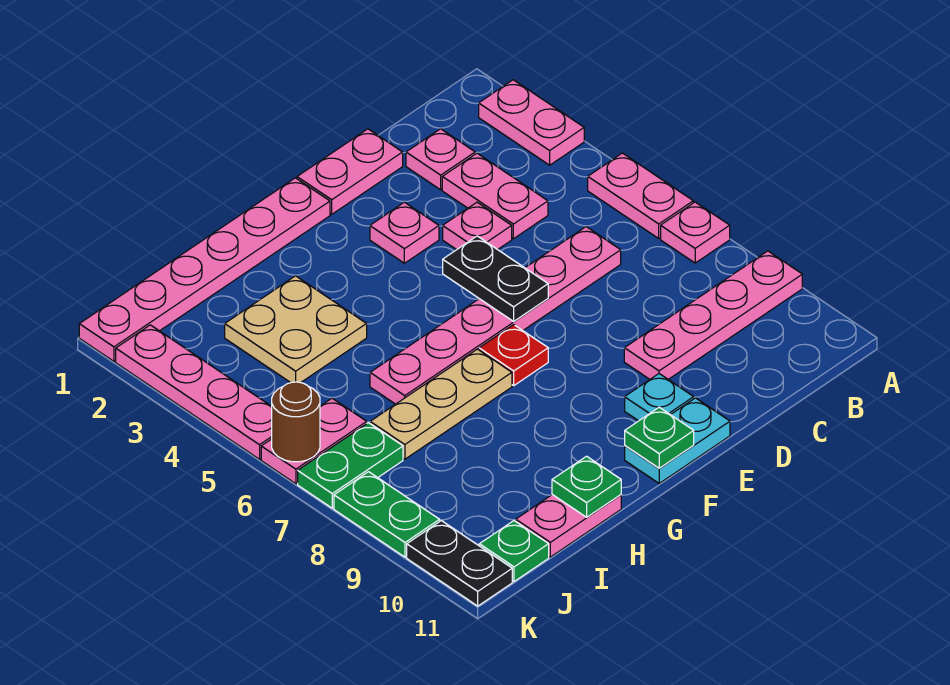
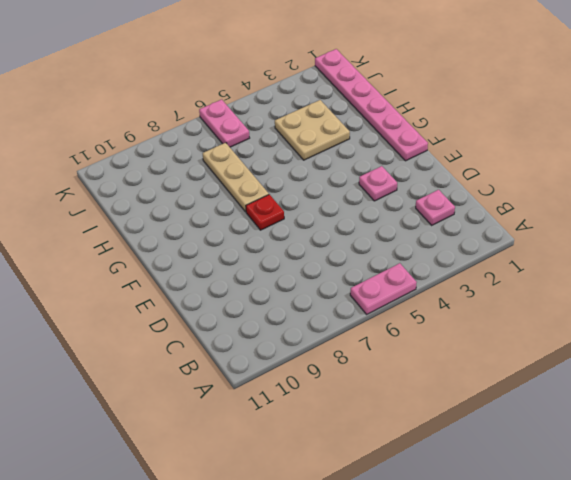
none -> pink 1x2 plate [479,80,584,165]
none -> pink 1x1 plate [661,202,730,263]
none -> pink 1x4 plate [624,251,802,379]

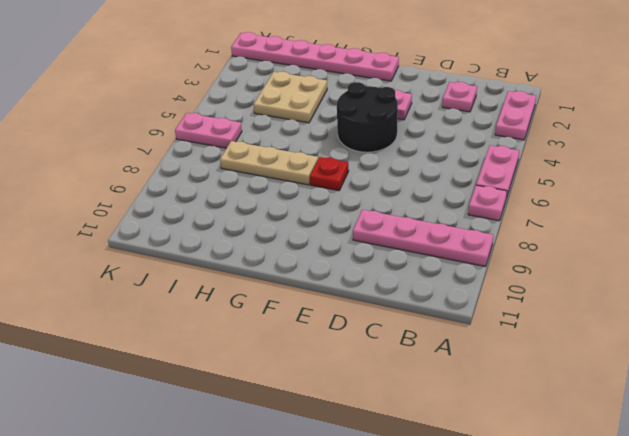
black 2x2 round brick [337,82,398,152] -> none
none -> pink 1x2 plate [442,153,548,239]
none -> pink 1x6 plate [370,227,621,404]
none -> pink 1x2 plate [297,129,403,214]

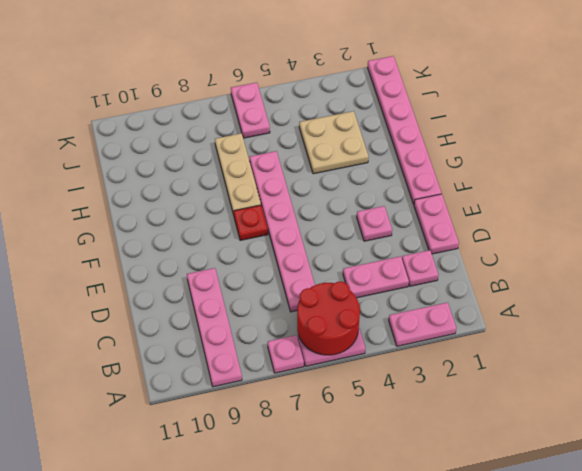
red 2x2 round brick [297,282,360,355] -> none
none -> pink 1x1 plate [443,202,512,250]
none -> cyan 1x1 plate [625,374,694,421]
none -> cyan 1x2 plate [625,398,730,483]

